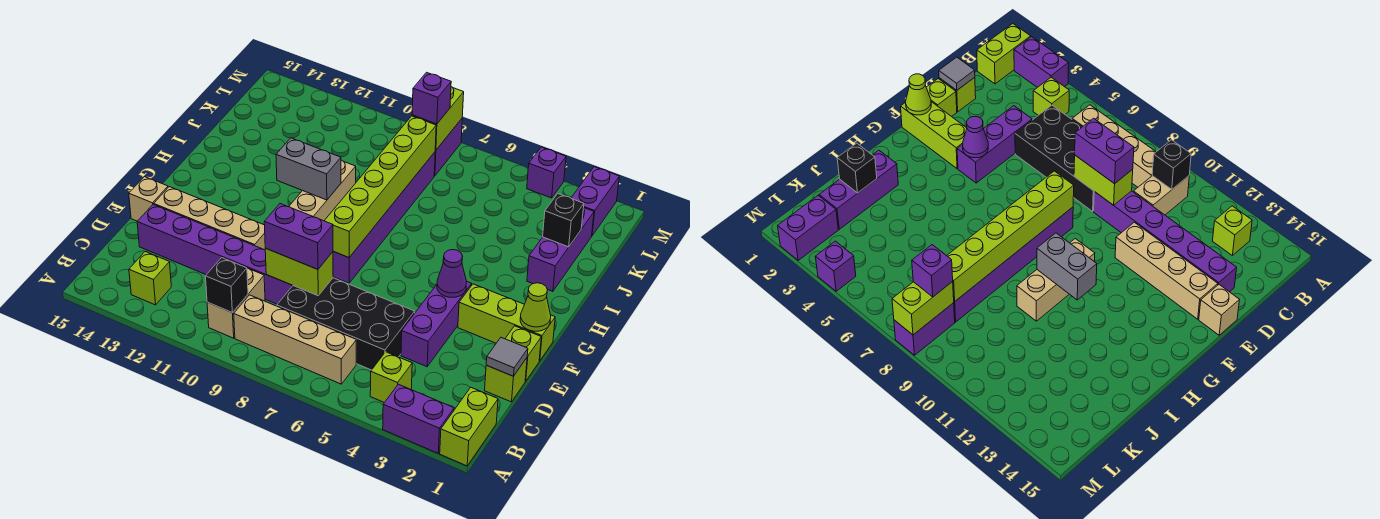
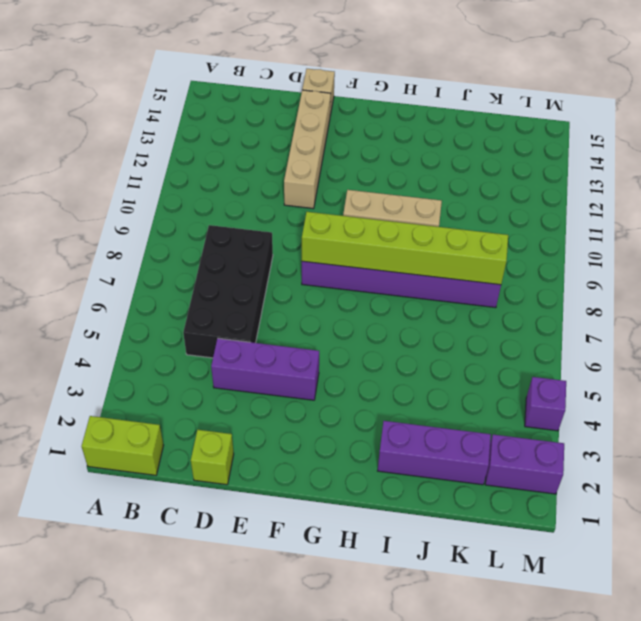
none -> purple 1x2 brick [383,384,454,453]
none -> lime 1x1 brick [370,352,412,403]
none -> tan 1x4 brick [234,295,356,384]
none -> tan 1x2 brick [207,268,265,338]

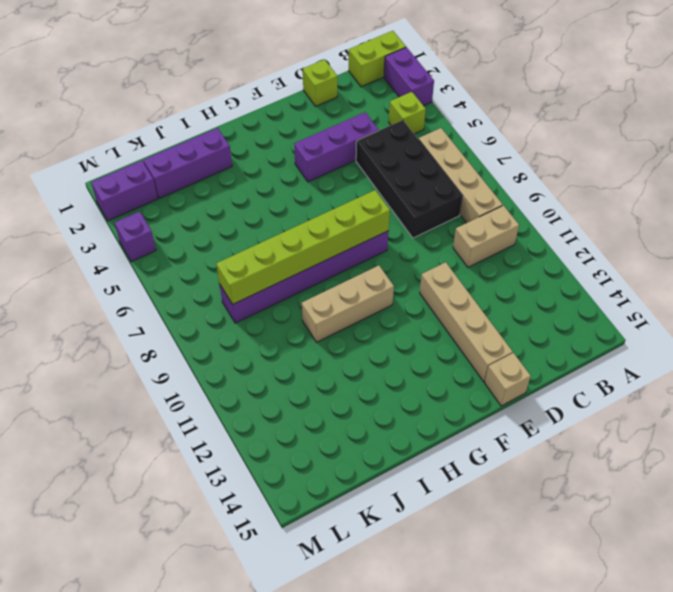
none -> lime 1x1 brick [129,251,171,305]
none -> purple 1x6 brick [137,204,293,304]
none -> lime 1x1 brick [505,326,541,381]
none -> lime 1x3 brick [458,284,555,361]

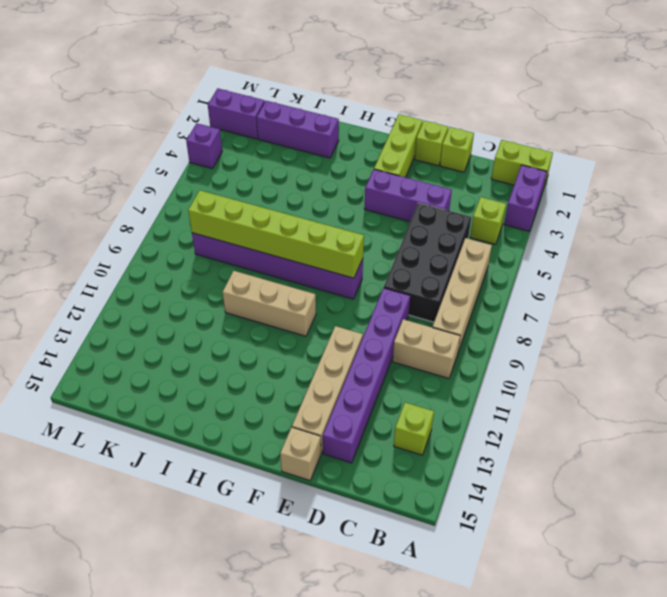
none -> purple 1x2 brick [434,119,462,176]
none -> black 1x1 brick [206,258,248,313]
none -> grey 1x1 tile [486,338,528,376]
none -> lime 1x2 brick [265,248,333,296]

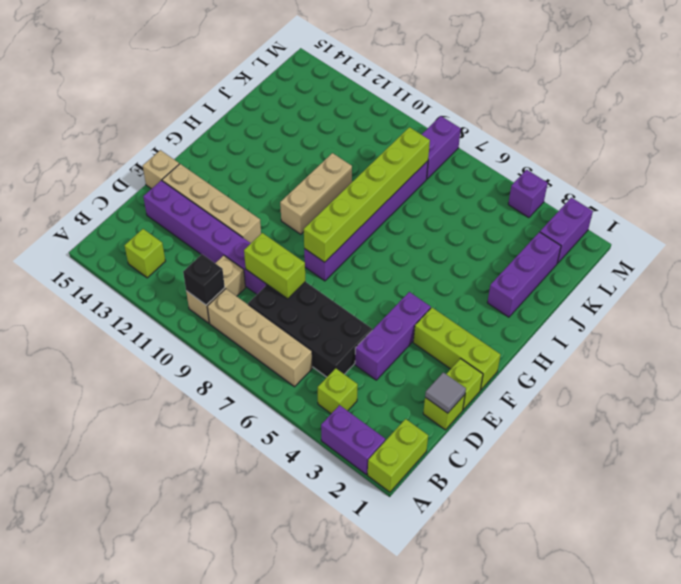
none -> lime 1x1 cone [520,283,551,331]
none -> purple 1x1 cone [437,250,467,297]
none -> grey 1x2 brick [276,138,341,200]
none -> black 1x1 brick [543,194,584,247]

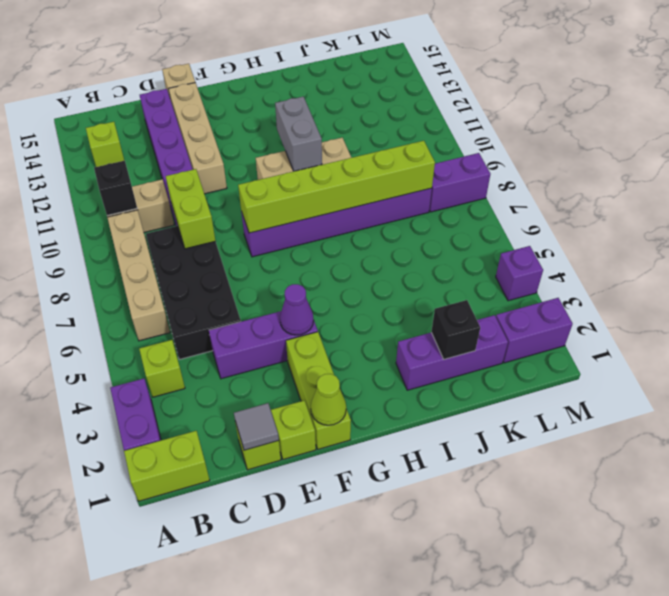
none -> lime 1x2 brick [412,87,464,150]
none -> purple 1x2 brick [264,204,333,269]
none -> purple 1x1 brick [412,72,451,124]

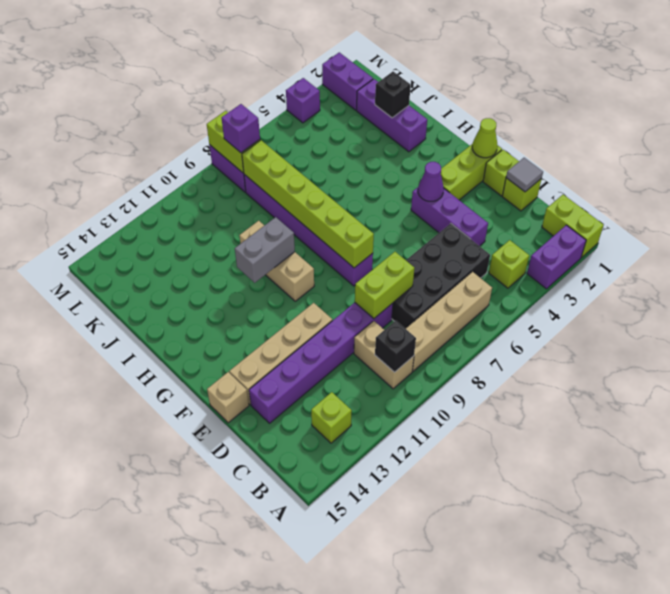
none -> purple 1x2 brick [264,204,333,269]

